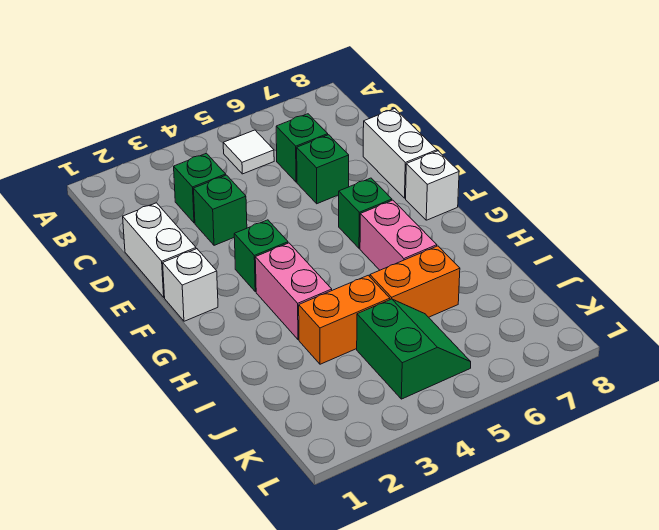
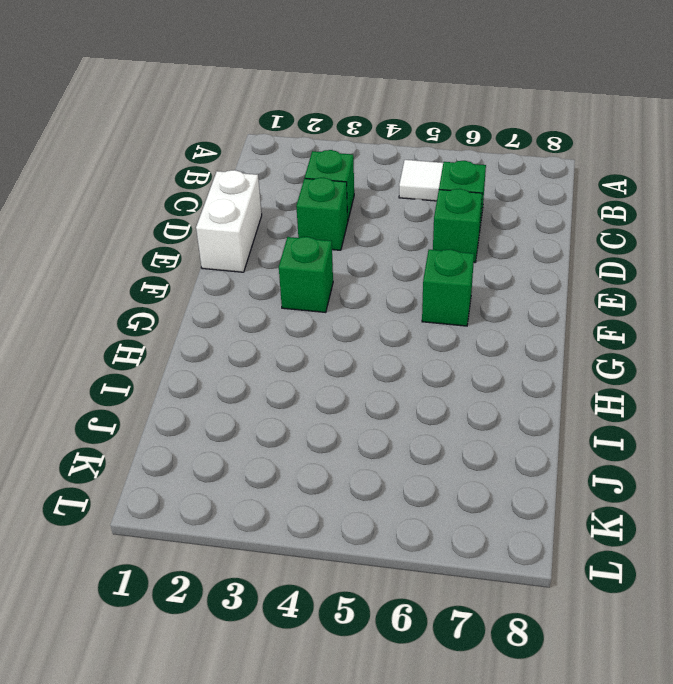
none -> white 1x2 brick [363,109,437,198]
none -> white 1x1 brick [163,249,218,321]
none -> white 1x1 brick [406,151,459,220]

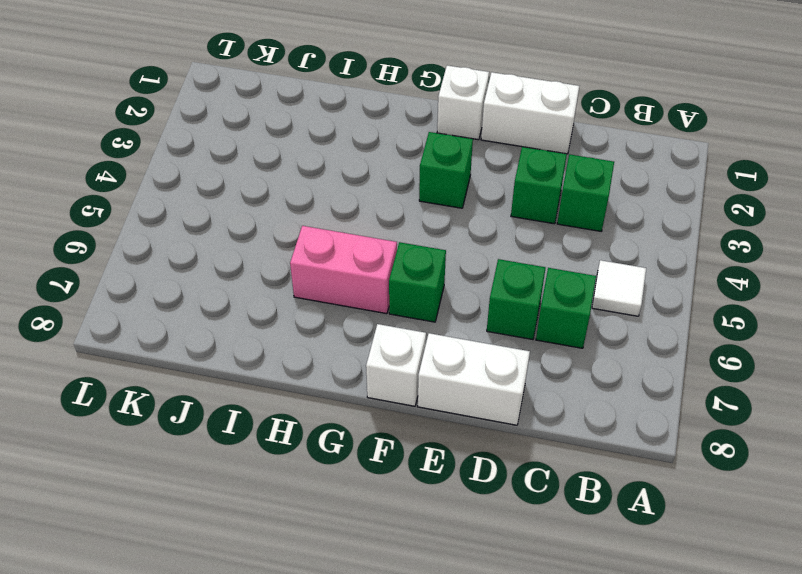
none -> pink 1x2 brick [255,243,332,340]
none -> orange 1x2 brick [299,275,390,364]
none -> orange 1x2 brick [370,246,460,317]

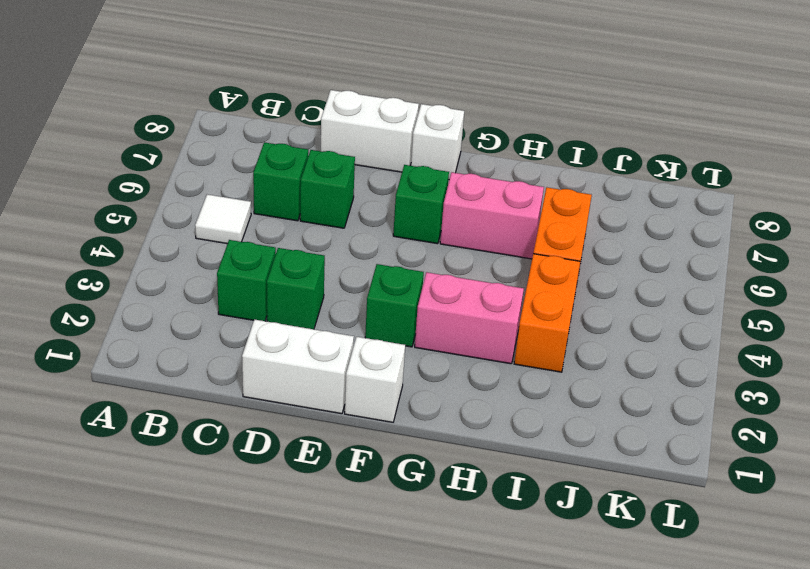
none -> green 2x2 slope [357,299,471,399]

